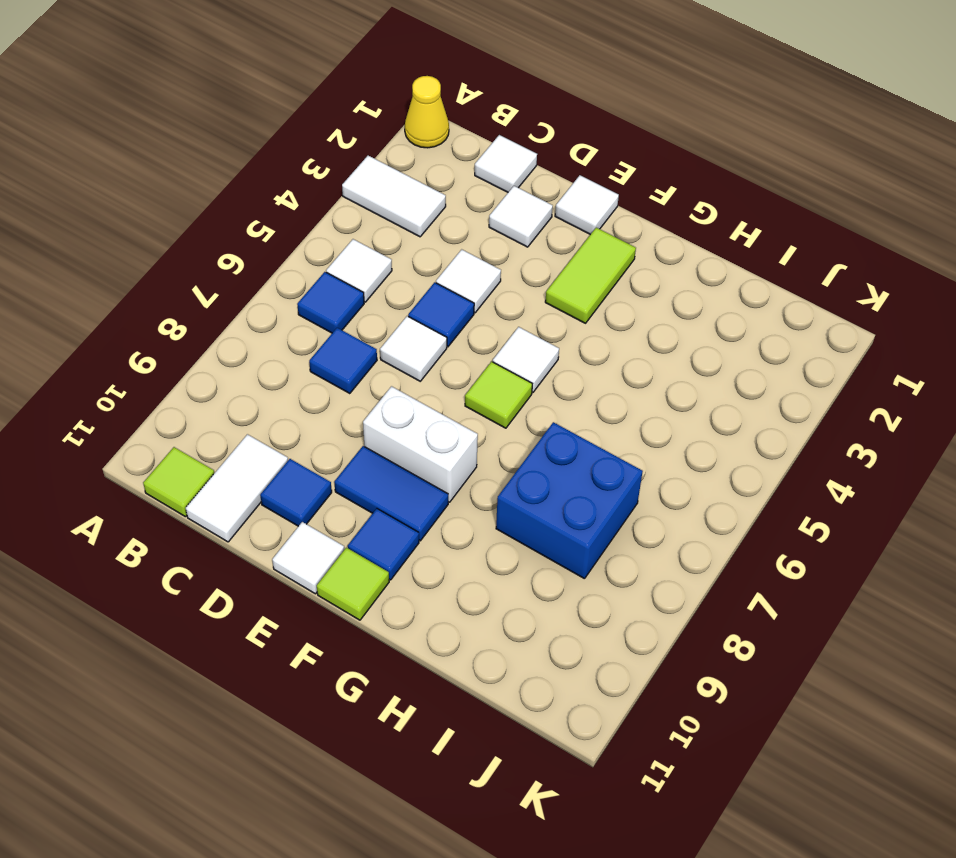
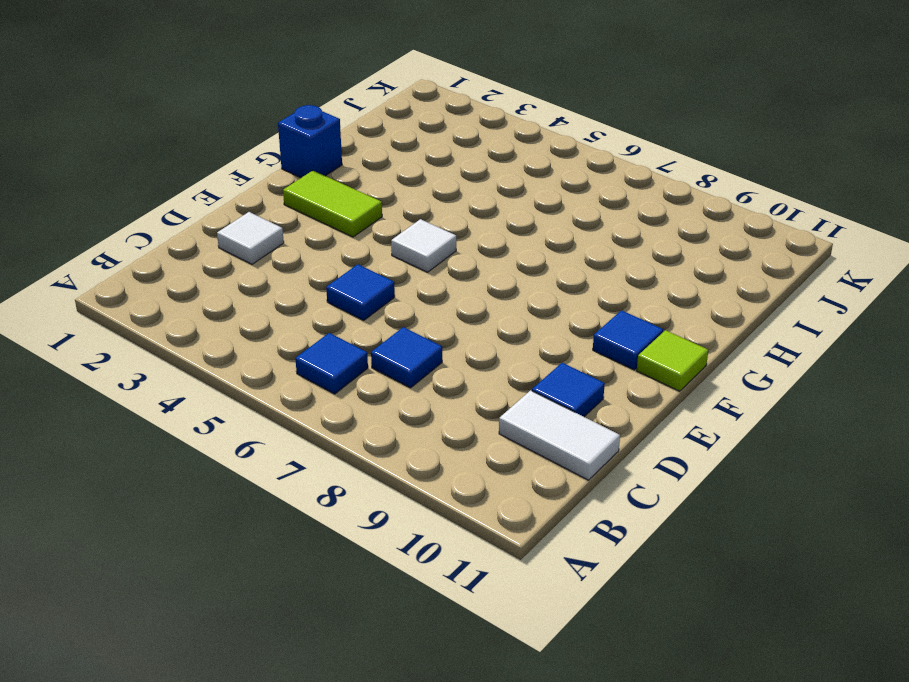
blue 1x1 brick [278,105,342,178] -> none
none -> yellow 1x1 cone [405,76,449,148]
none -> white 1x2 tile [342,156,446,237]
none -> white 1x1 tile [326,239,392,302]

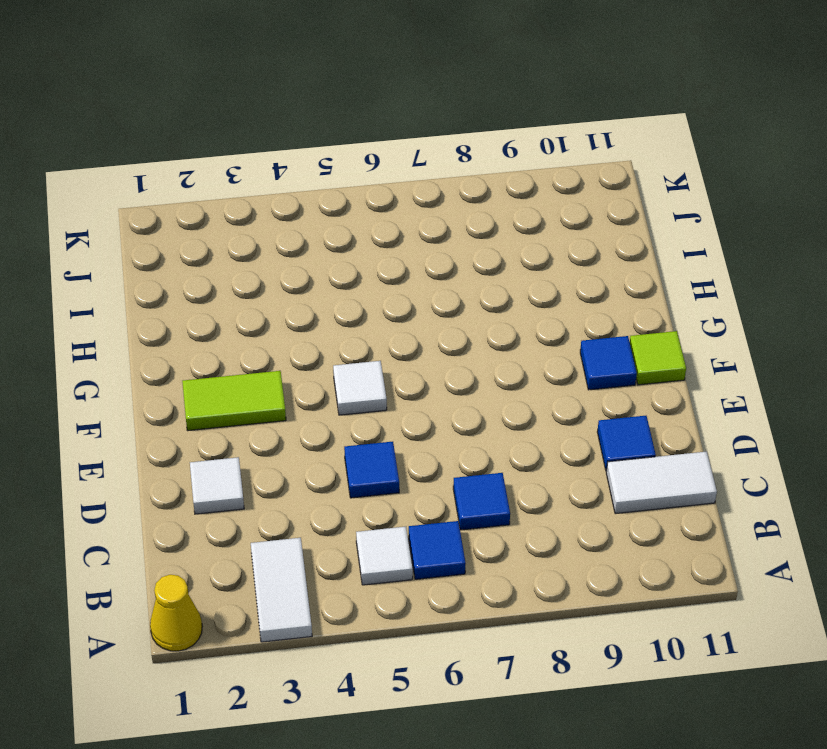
none -> lime 1x1 tile [143,447,214,517]
none -> white 1x1 tile [475,135,537,192]
none -> white 1x1 tile [436,249,501,313]

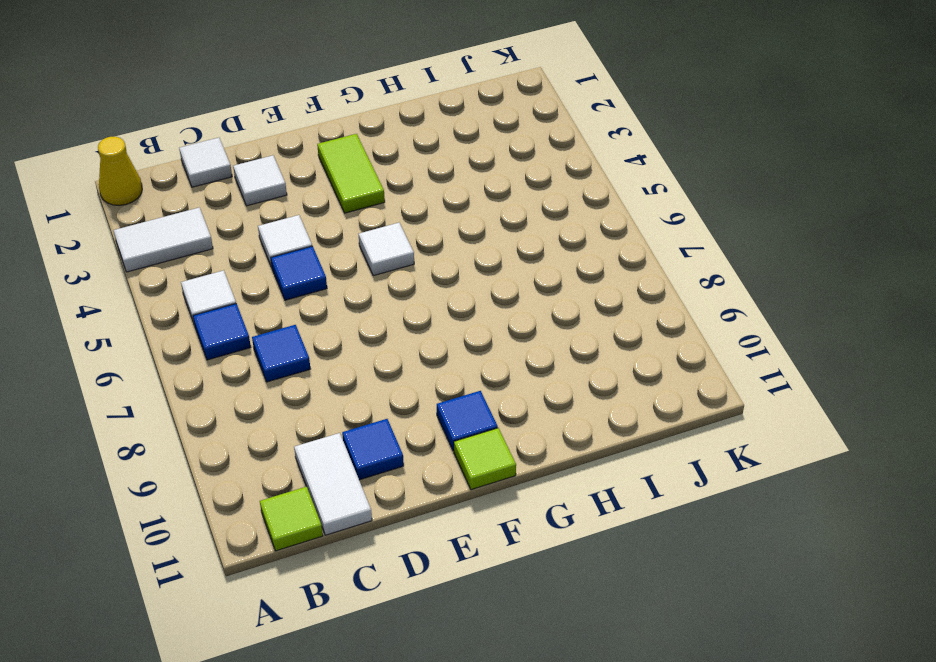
none -> white 1x1 tile [380,316,447,381]
none -> white 1x1 tile [555,175,619,234]
none -> white 1x2 brick [363,386,478,502]

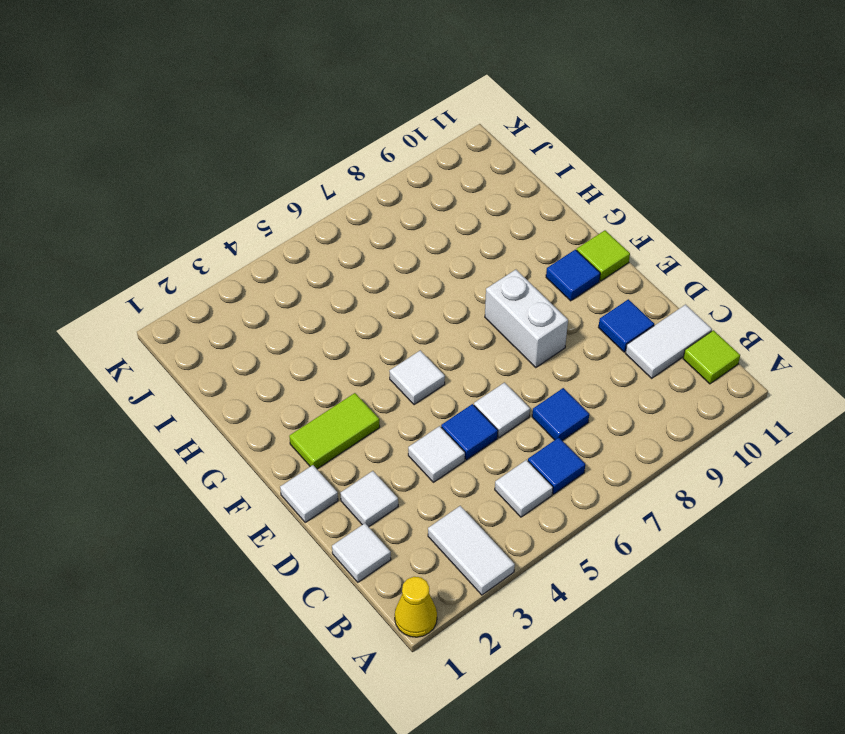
none -> blue 1x2 tile [334,446,448,541]
none -> white 1x1 tile [272,522,344,594]
none -> lime 1x1 tile [465,362,532,428]

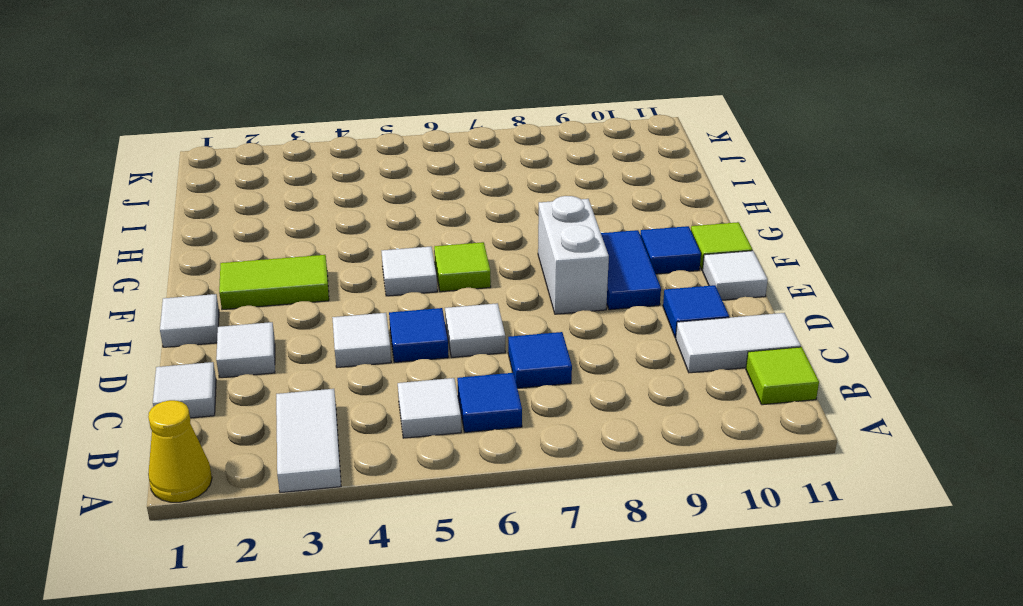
none -> blue 2x2 brick [496,422,643,579]

